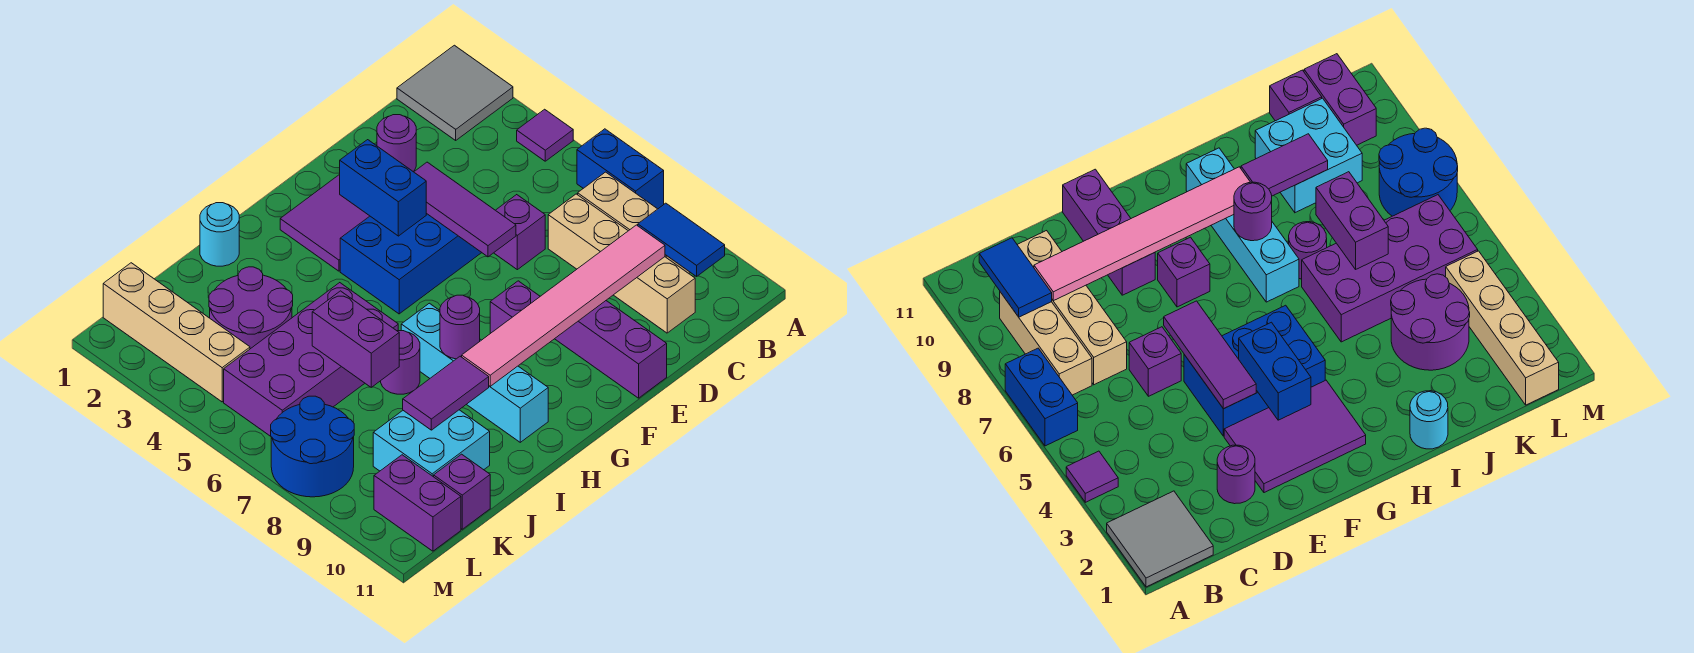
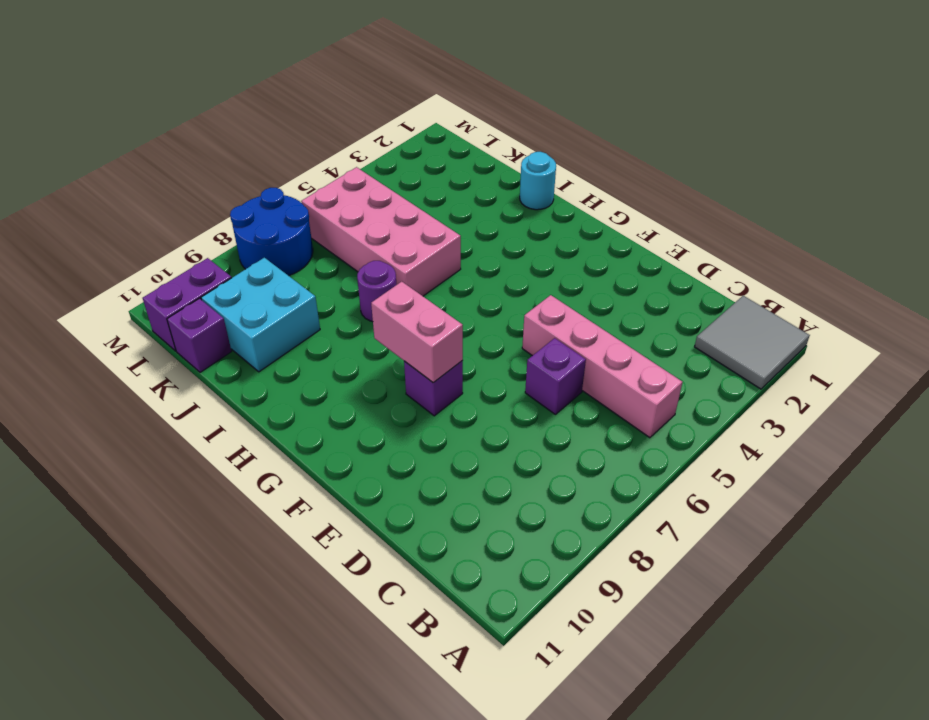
pink 1x4 brick [522,295,682,438] -> blue 2x3 brick [340,213,482,314]
pink 1x2 brick [371,282,463,383] -> none
pink 2x4 brick [301,167,461,296] -> purple 2x4 brick [224,283,398,436]
none -> purple 1x1 tile [517,109,573,161]
none -> blue 1x2 brick [577,129,664,209]
none -> tan 1x3 brick [578,172,690,273]

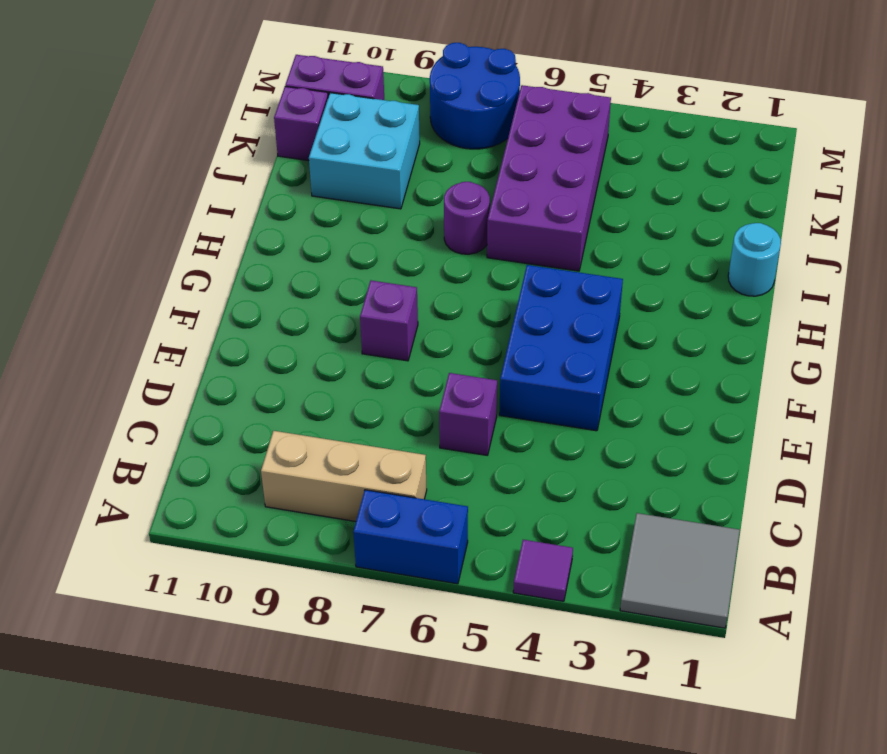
none -> tan 1x4 brick [548,194,695,333]
none -> purple 1x1 round brick [377,115,416,172]
none -> purple 2x3 tile [280,174,369,271]

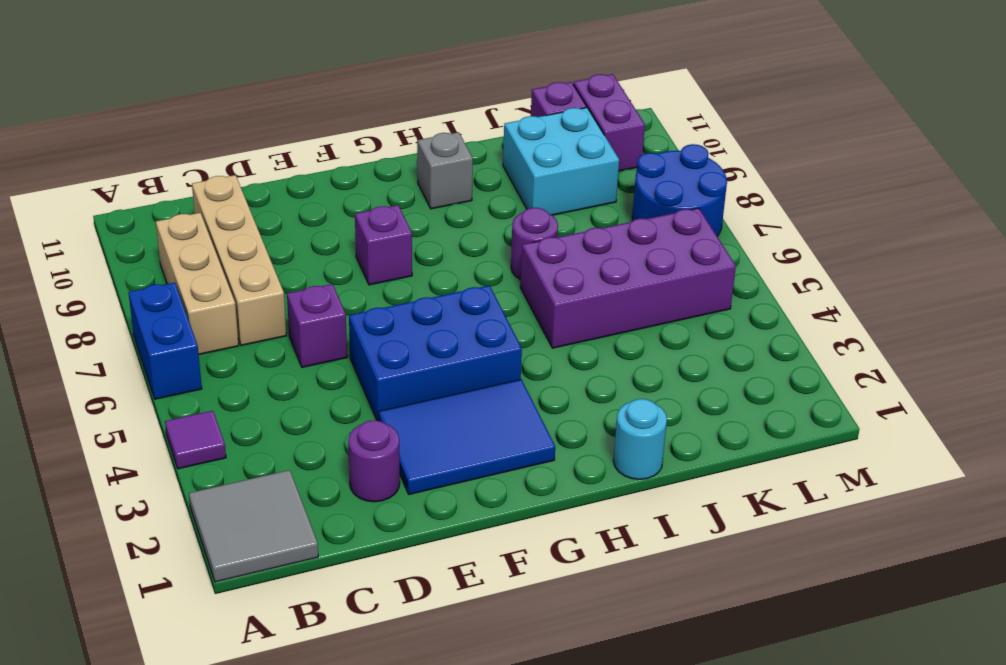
blue 2x3 tile [379,380,555,494] -> purple 2x3 tile [280,174,369,271]
grey 1x1 brick [417,132,473,209] -> cyan 1x4 brick [401,303,548,442]
none -> purple 1x3 brick [555,301,667,398]
none -> purple 2x2 round brick [209,267,293,349]
none -> tan 1x4 brick [103,263,250,402]

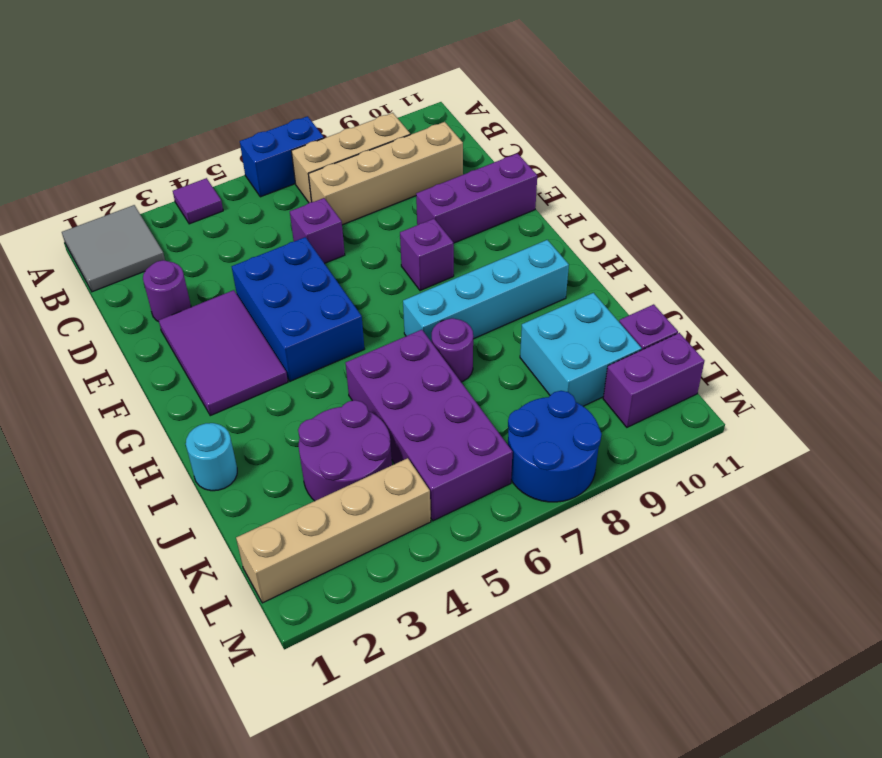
none -> blue 1x2 tile [638,203,725,276]
none -> pink 1x6 tile [462,225,665,386]
none -> purple 1x3 tile [414,162,516,257]

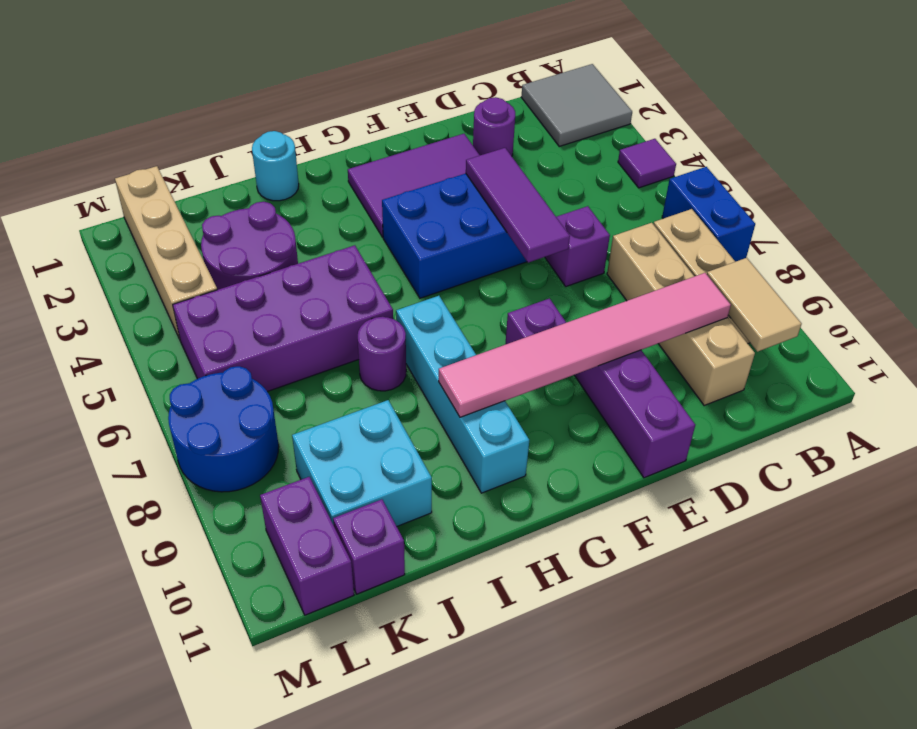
tan 1x2 tile [707,258,802,352] -> blue 1x2 tile [638,203,725,276]
none -> blue 1x2 brick [340,140,426,236]
none -> purple 1x1 round brick [440,295,480,359]
none -> purple 1x2 tile [403,356,489,430]

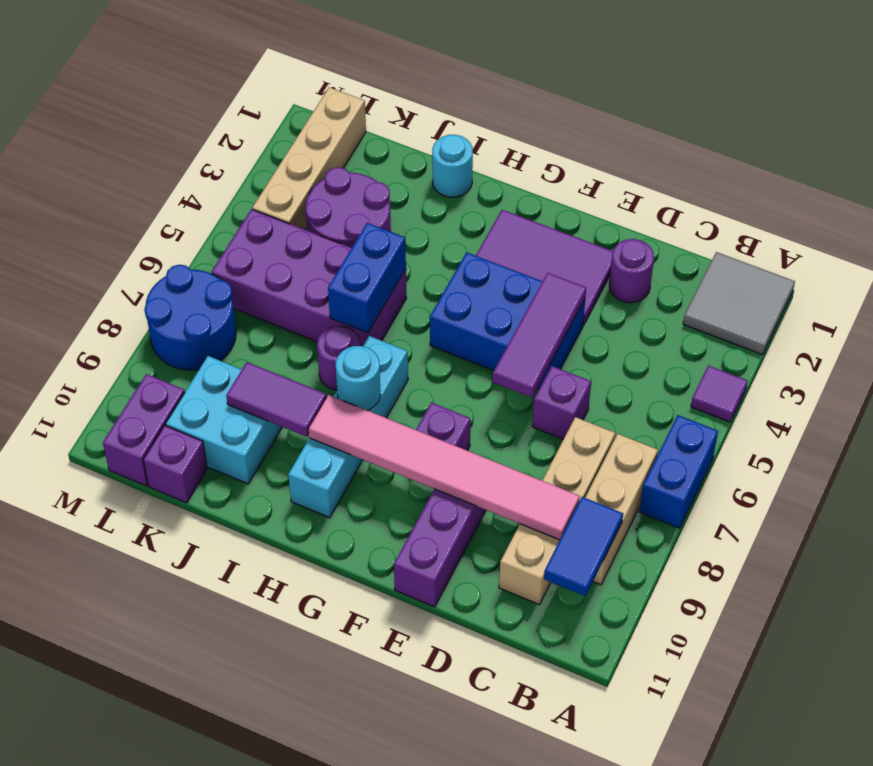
cyan 1x1 round brick [336,346,381,410] -> purple 1x1 round brick [440,295,480,359]
blue 1x2 brick [328,223,406,333] -> blue 1x2 brick moved to [340,140,426,236]
none -> purple 1x2 brick [312,291,399,387]

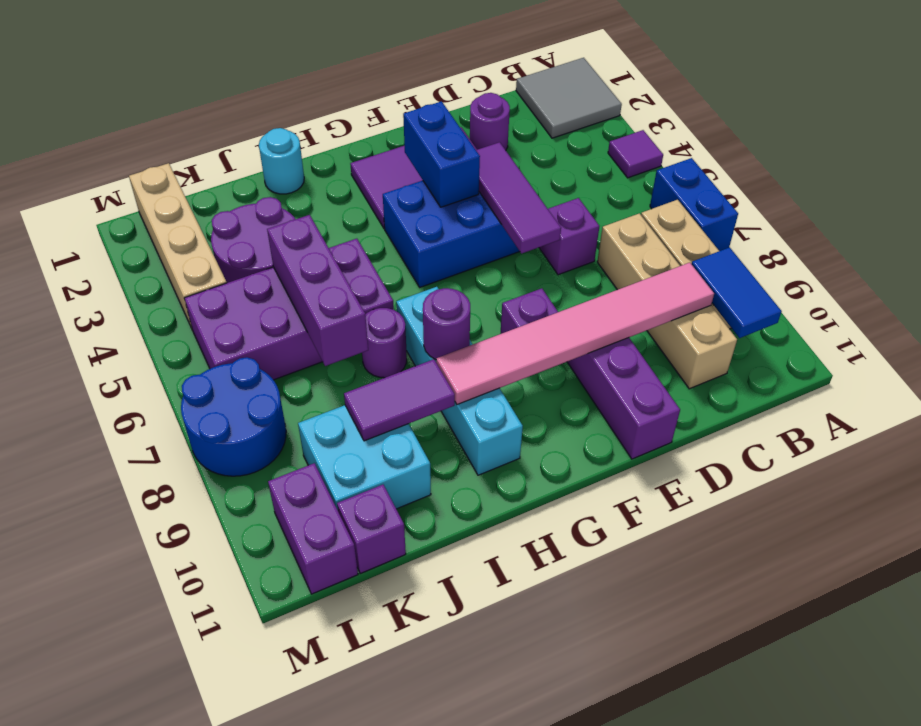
purple 1x3 brick [267,215,368,366] -> purple 1x2 brick [312,291,399,387]

